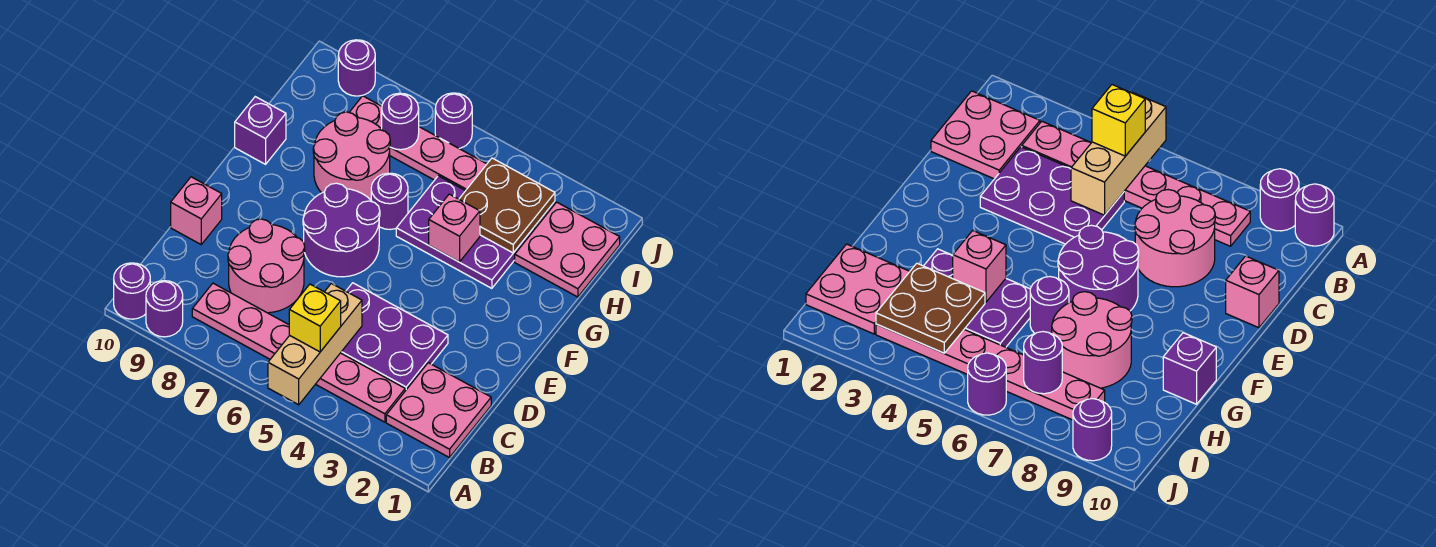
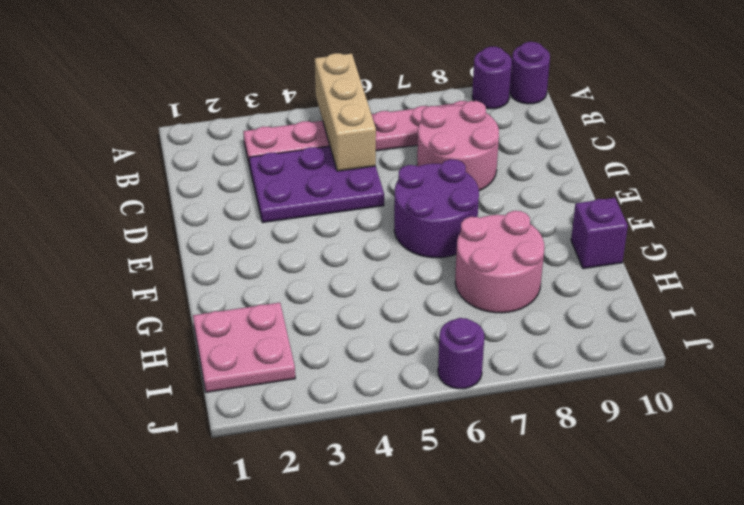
none -> pink 2x2 plate [386,363,491,458]
none -> pink 1x1 brick [171,177,222,244]
none -> purple 2x3 plate [396,176,534,288]

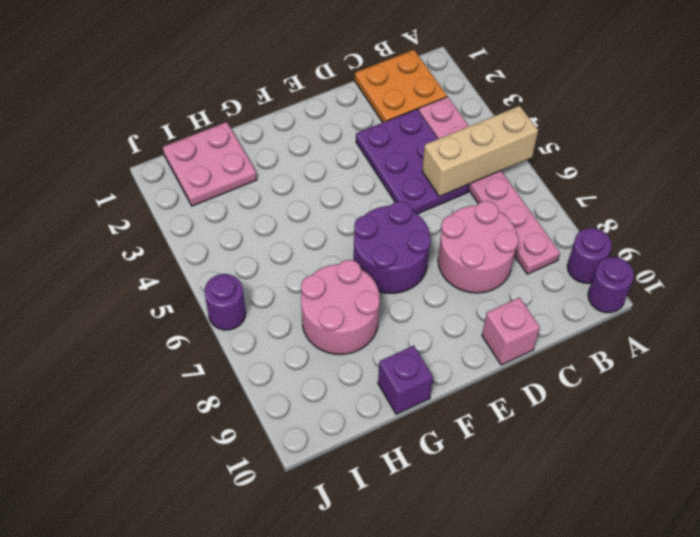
orange 2x2 plate [355,50,447,122] -> pink 2x2 plate [386,363,491,458]
none -> purple 2x3 plate [396,176,534,288]
none -> purple 1x1 round brick [371,173,408,230]
none -> pink 1x6 plate [349,96,555,230]

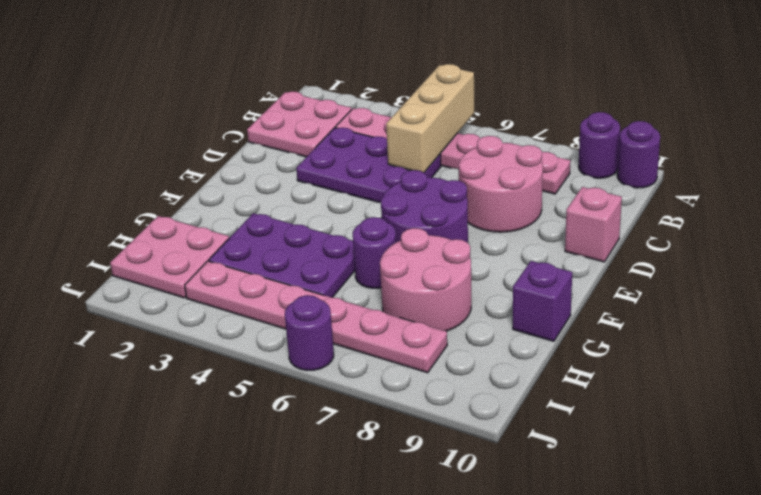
none -> purple 1x1 round brick [338,40,375,96]
none -> pink 1x1 brick [429,194,480,262]
none -> brown 2x2 plate [459,158,555,253]

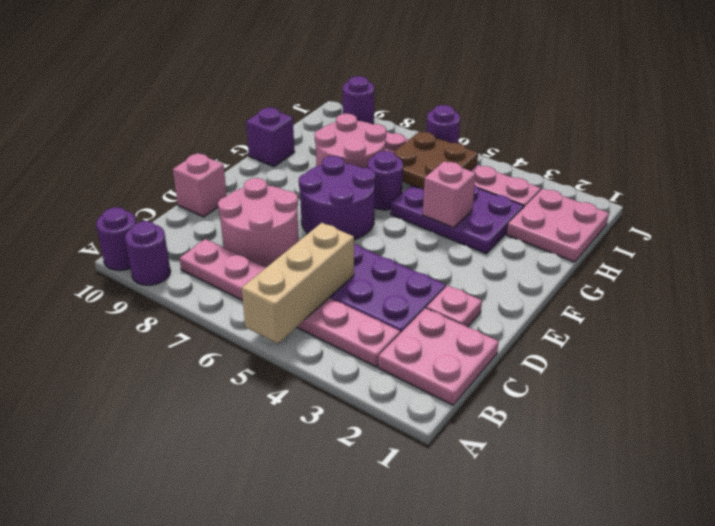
pink 1x1 plate [426,285,482,327] -> none
brown 2x2 plate [393,132,478,190] -> brown 2x2 plate moved to [459,158,555,253]
none -> purple 1x1 round brick [382,93,419,150]
none -> yellow 1x1 brick [289,284,341,352]

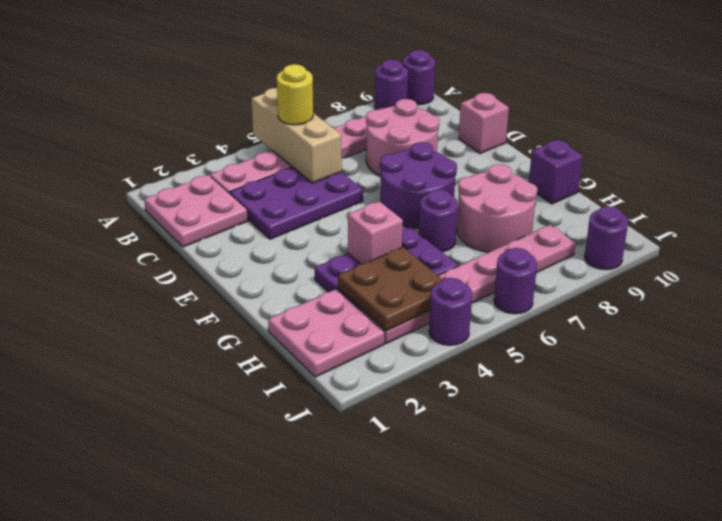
yellow 1x1 round brick [277,64,313,125] -> yellow 1x1 brick [289,284,341,352]
purple 1x1 round brick [429,278,472,345] -> purple 1x1 round brick moved to [382,93,419,150]

